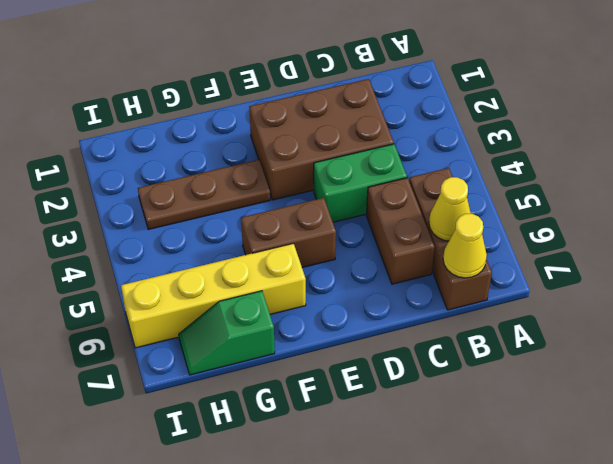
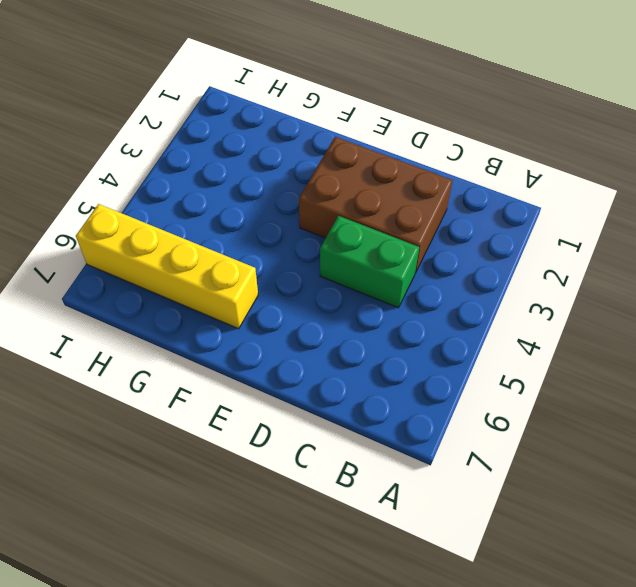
none -> brown 1x3 brick [409,168,492,310]
none -> brown 1x2 brick [366,178,435,284]

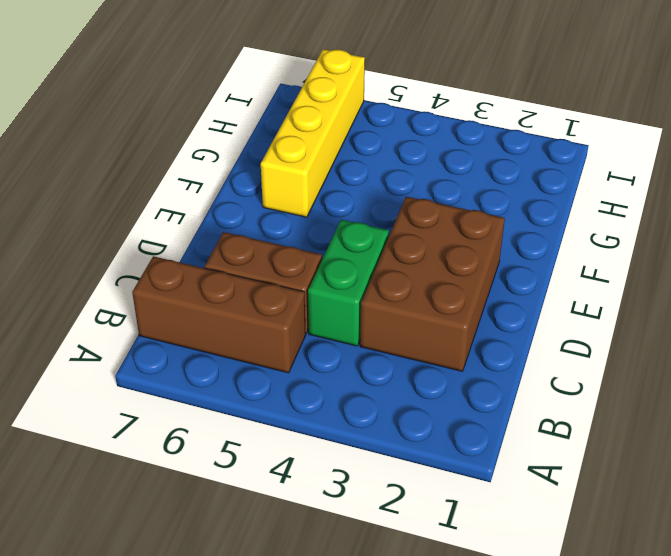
none -> brown 1x2 brick [241,198,336,268]
none -> brown 1x3 plate [138,160,270,230]

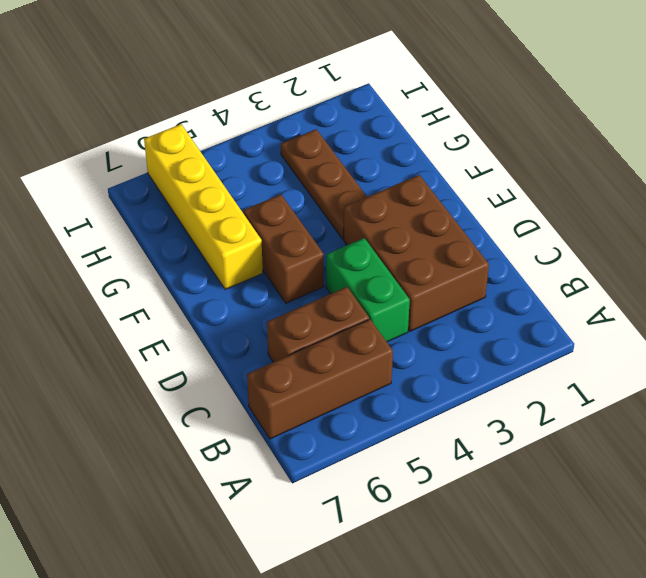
none -> green 1x2 slope [179,291,275,375]
none -> yellow 1x1 cone [429,177,471,241]

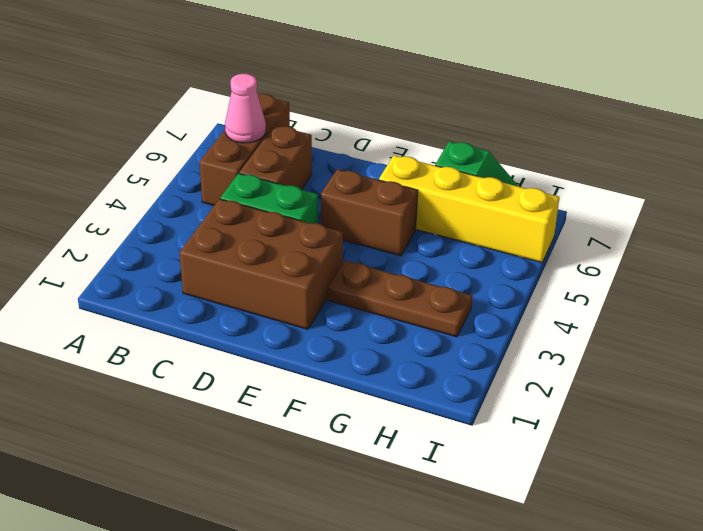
pink 1x1 cone [225,74,266,143] -> yellow 1x1 cone [429,177,471,241]
none -> yellow 1x1 cone [443,214,487,278]

